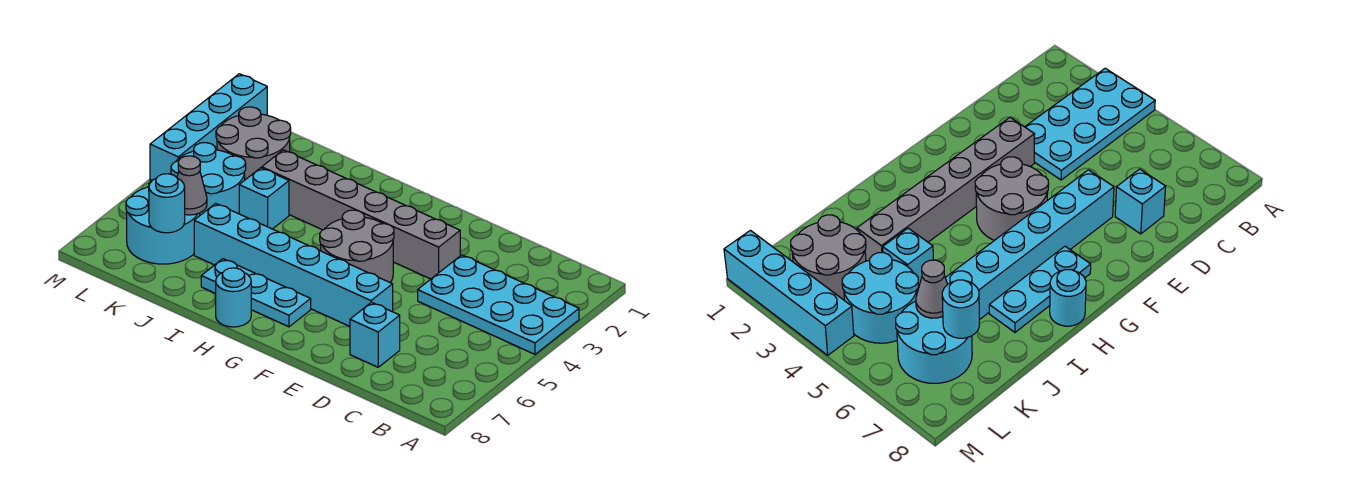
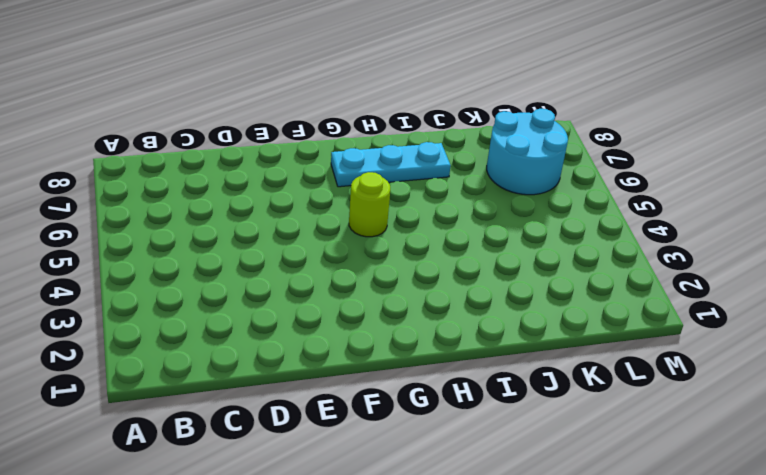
lime 1x1 round brick [349,172,390,237] -> grey 2x2 round brick [320,210,394,283]
none -> cyan 2x4 plate [418,255,579,354]
none -> cyan 1x1 brick [350,302,400,367]
none -> grey 1x6 brick [262,150,460,279]

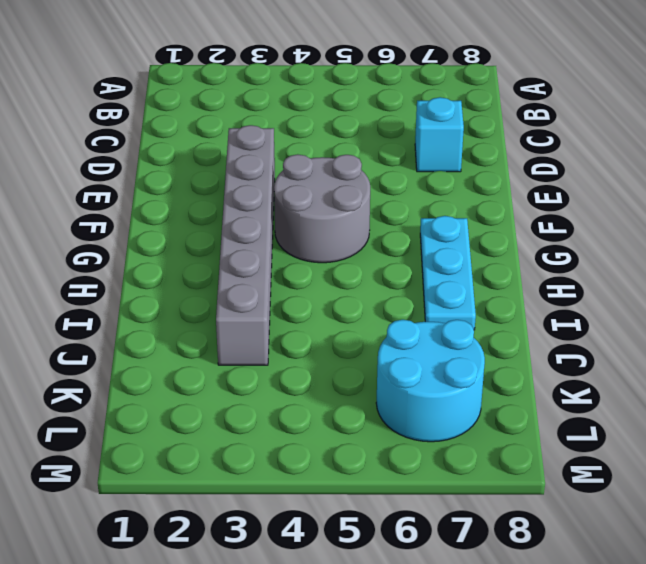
none -> cyan 2x4 plate [418,255,579,354]
none -> cyan 1x6 brick [194,203,393,326]
none -> cyan 1x1 round brick [216,268,251,327]

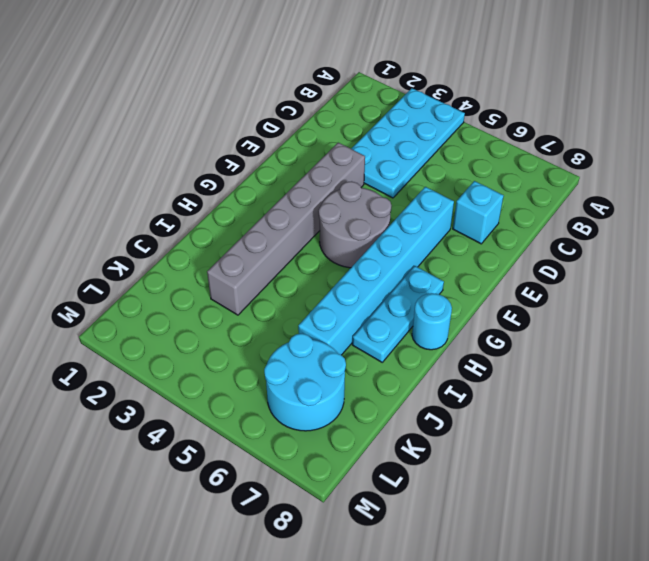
none -> cyan 1x1 brick [239,168,289,229]
none -> grey 2x2 round brick [216,107,291,180]
none -> cyan 2x2 round brick [171,143,246,215]

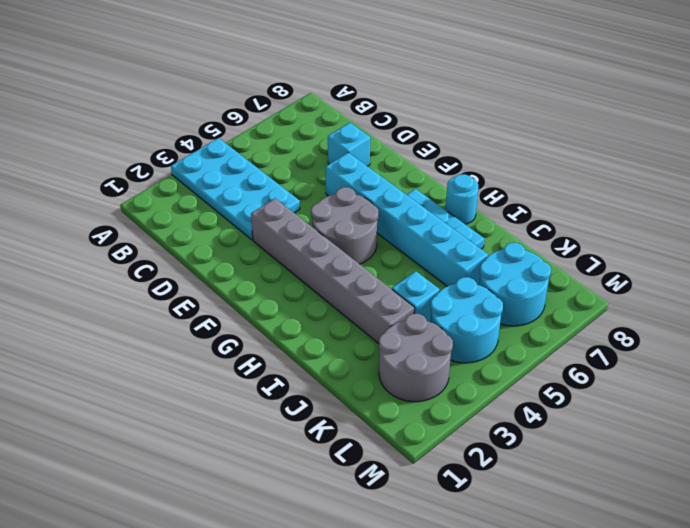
none -> cyan 1x4 brick [150,74,267,180]
none -> grey 1x1 cone [177,156,207,215]
none -> cyan 1x1 round brick [149,174,185,233]

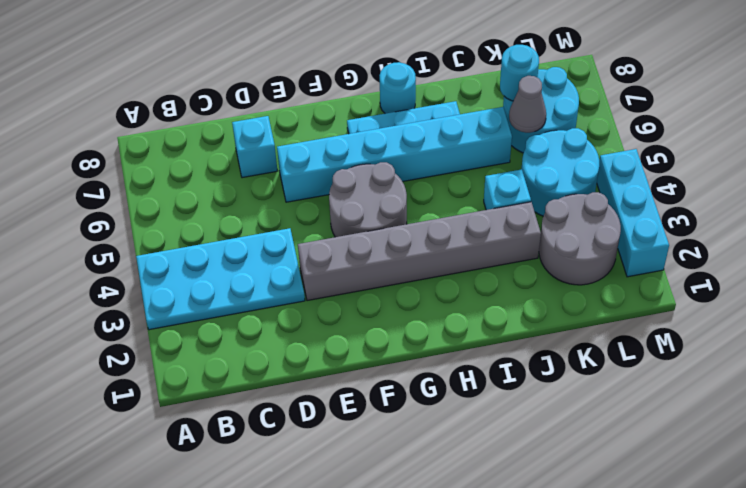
cyan 1x3 brick [597,149,669,277] -> cyan 1x4 brick [150,74,267,180]

